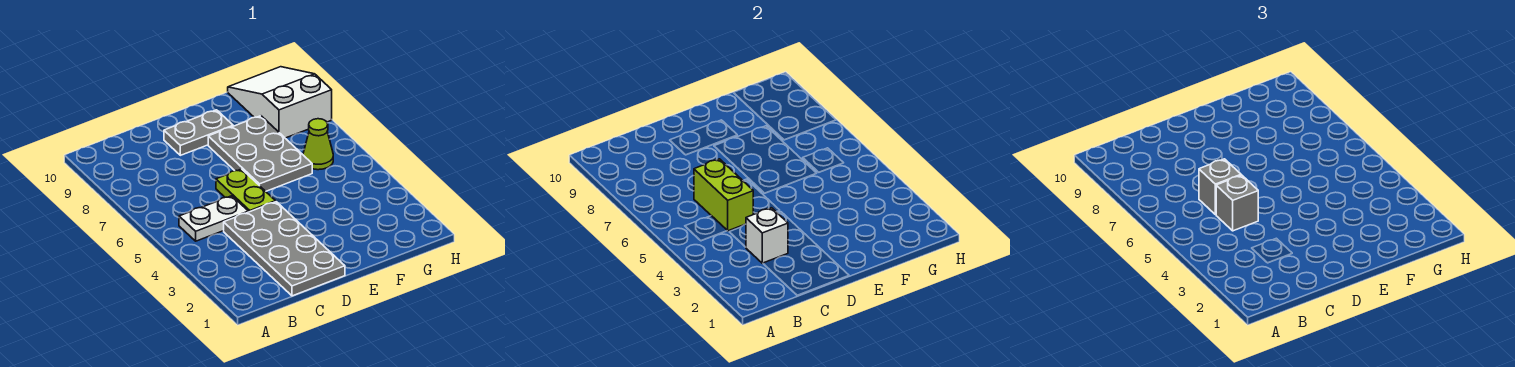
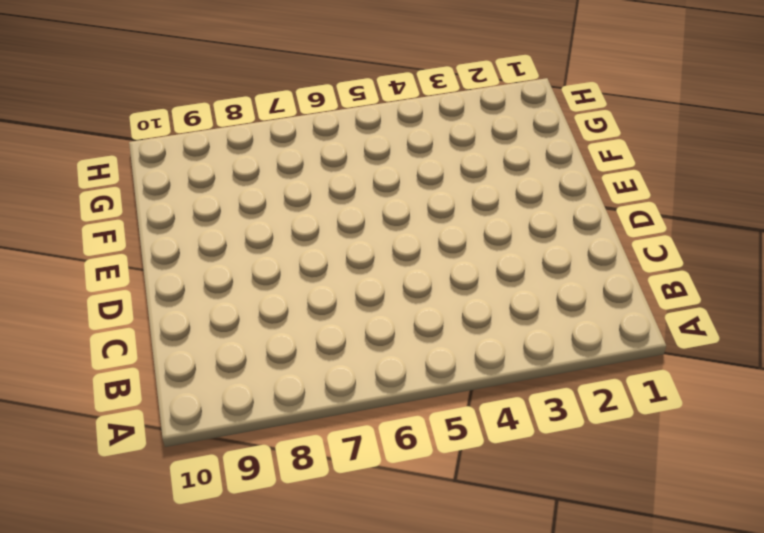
none -> white 1x2 plate [179,196,248,241]
none -> grey 2x4 plate [224,202,345,296]

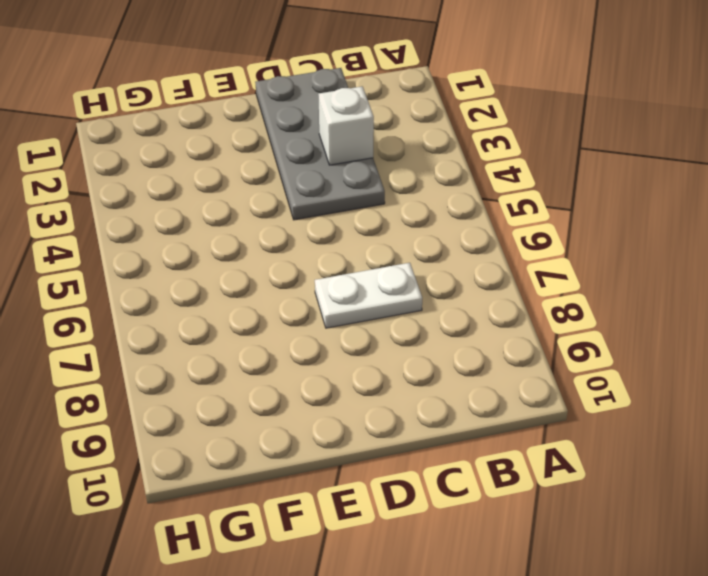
white 1x2 plate [315,263,422,328] -> white 1x2 plate moved to [179,196,248,241]
none -> lime 1x2 plate [216,169,276,212]
none -> grey 1x2 plate [164,110,233,155]

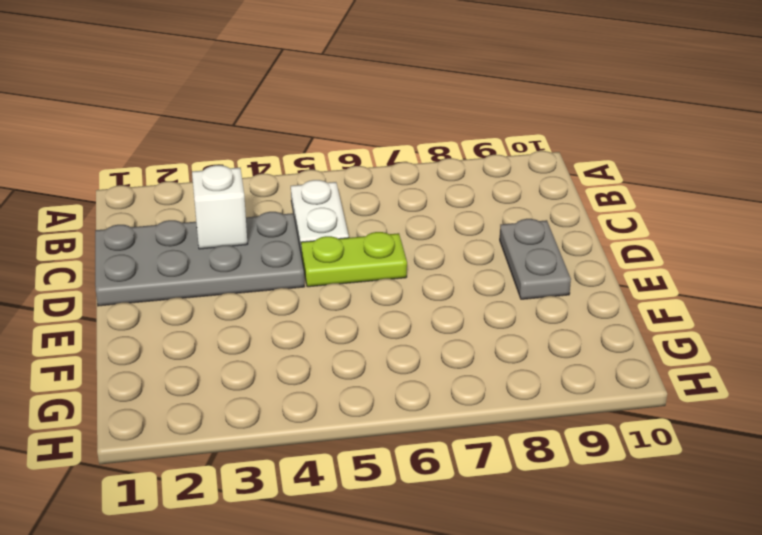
none -> grey 2x3 plate [208,116,312,191]
none -> lime 1x1 cone [303,119,333,170]

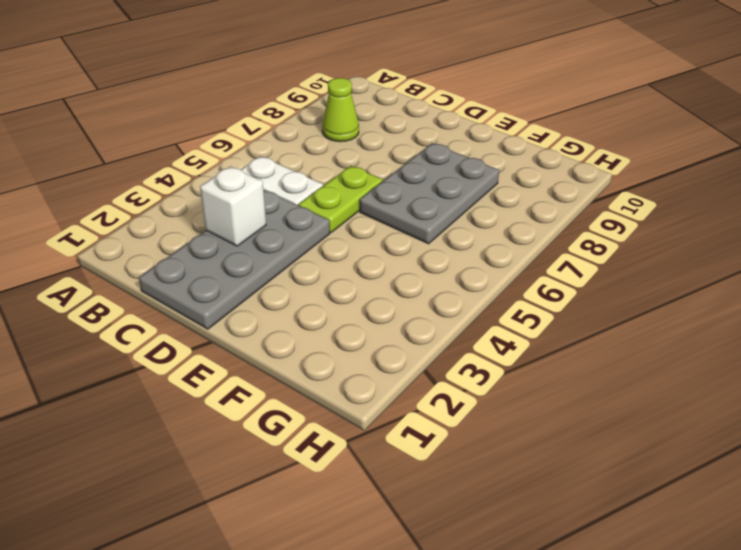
lime 1x1 cone [322,78,359,142] -> lime 1x1 cone moved to [303,119,333,170]
none -> grey 1x2 plate [164,110,233,155]
none -> white 2x3 slope [228,67,332,138]

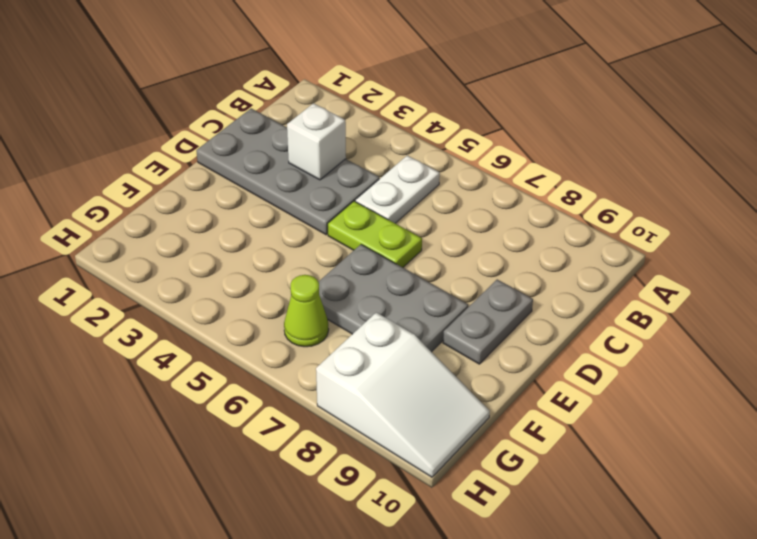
none -> lime 1x2 brick [694,159,753,231]
none -> grey 1x1 brick [1216,175,1258,231]

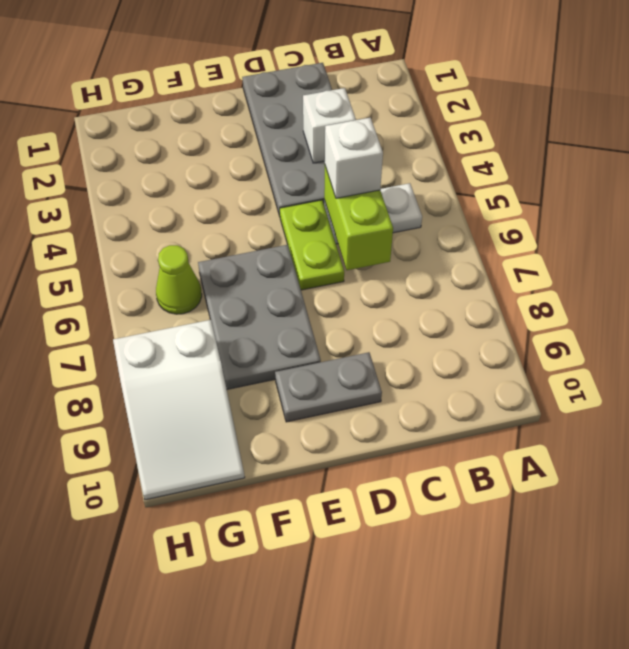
white 1x1 brick [325,118,383,198] -> grey 1x1 brick [1216,175,1258,231]
none -> grey 1x1 brick [1199,159,1241,215]

